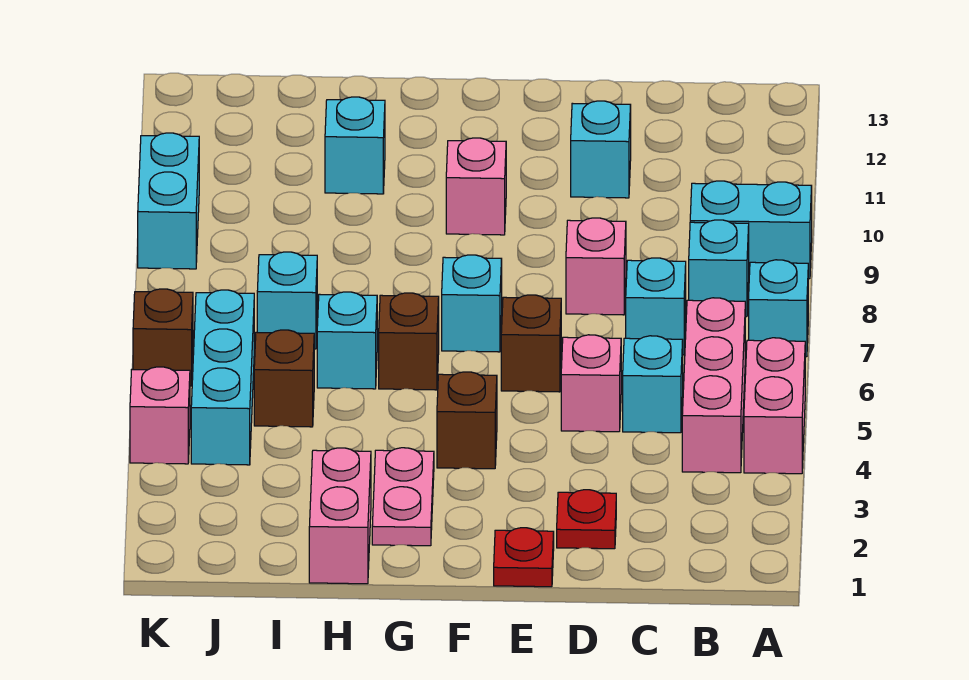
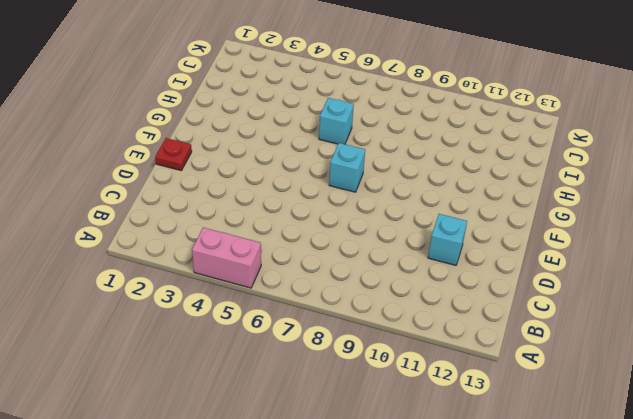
none -> cyan 1x1 brick [749,260,808,357]
none -> cyan 1x2 brick [690,181,812,279]
none -> pink 1x3 brick [682,298,745,473]

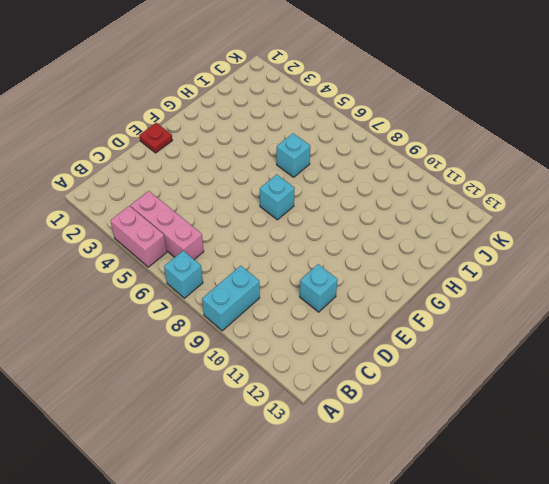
none -> cyan 1x1 brick [689,220,749,317]
none -> cyan 1x1 brick [623,336,683,433]
none -> cyan 1x1 brick [626,258,686,355]

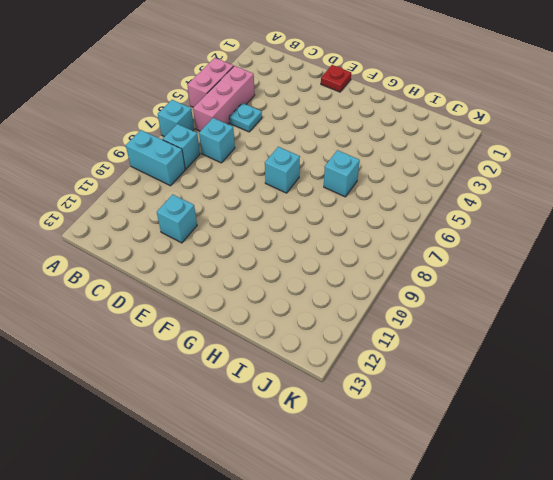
cyan 1x1 plate [229,103,262,132] -> cyan 1x1 brick [623,336,683,433]
none -> red 1x1 plate [557,490,616,549]
none -> pink 1x1 brick [561,335,621,432]
none -> pink 1x1 brick [566,218,626,315]

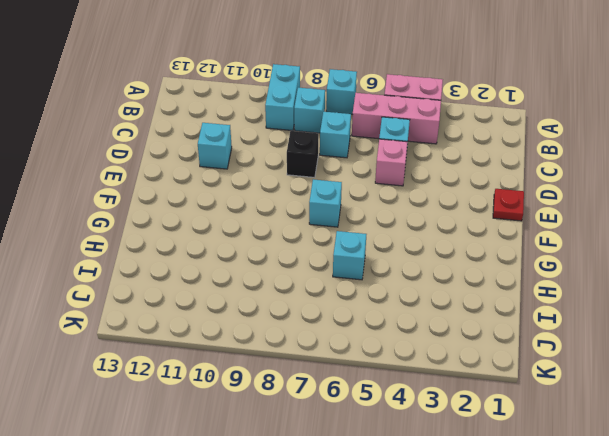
black 1x1 brick [287,131,318,178] -> pink 1x1 brick [566,218,626,315]
none -> red 1x1 plate [557,490,616,549]
none -> brown 1x1 brick [501,295,561,392]
none -> brown 1x1 brick [437,372,497,469]

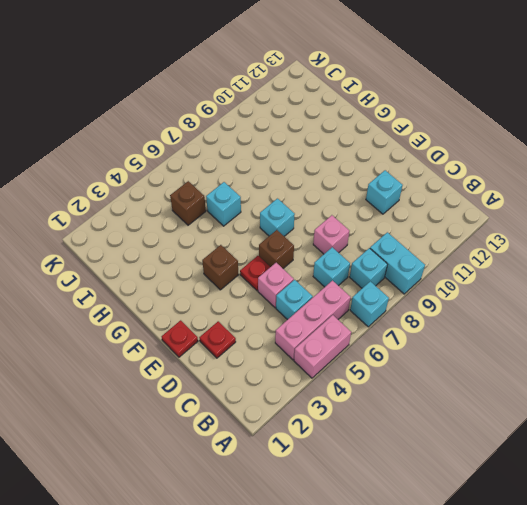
red 1x1 plate [240,256,270,291] -> none
none -> pink 1x1 brick [446,138,506,235]
none -> pink 1x2 plate [372,448,434,546]
none -> brown 1x1 brick [379,293,439,390]

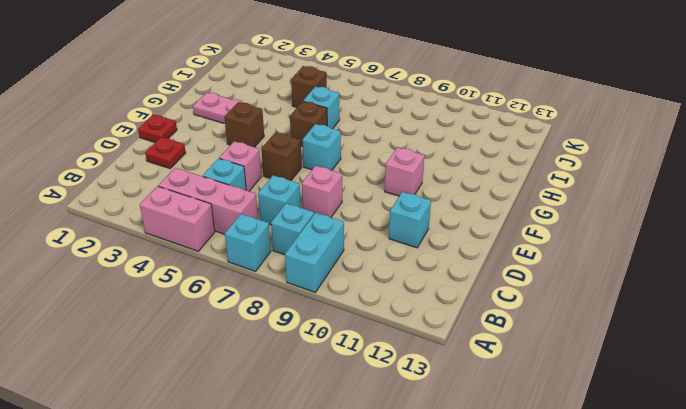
none -> pink 1x2 brick [309,448,371,584]
none -> cyan 1x1 brick [325,97,385,194]
none -> cyan 1x1 brick [257,252,317,349]

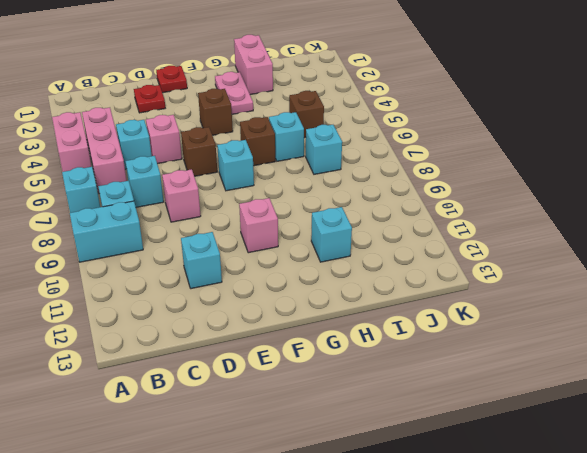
none -> cyan 1x3 brick [191,290,254,465]
none -> pink 1x1 brick [130,367,190,464]
none -> brown 1x1 brick [133,289,193,386]

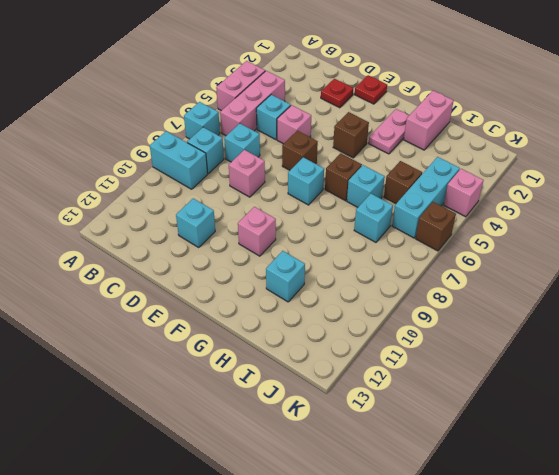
none -> cyan 1x2 brick [138,133,199,269]

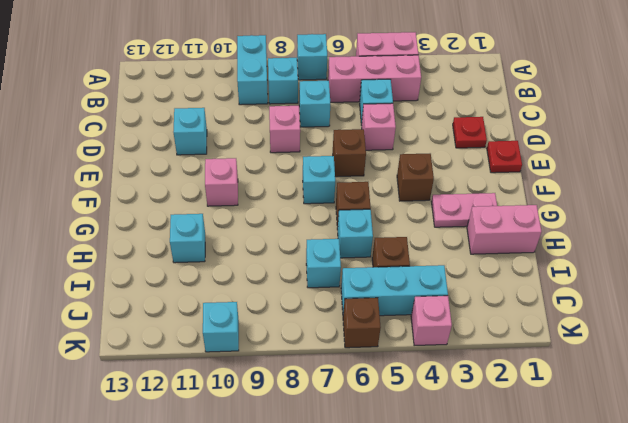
cyan 1x1 brick [203,302,239,352] -> cyan 1x2 brick [138,133,199,269]

